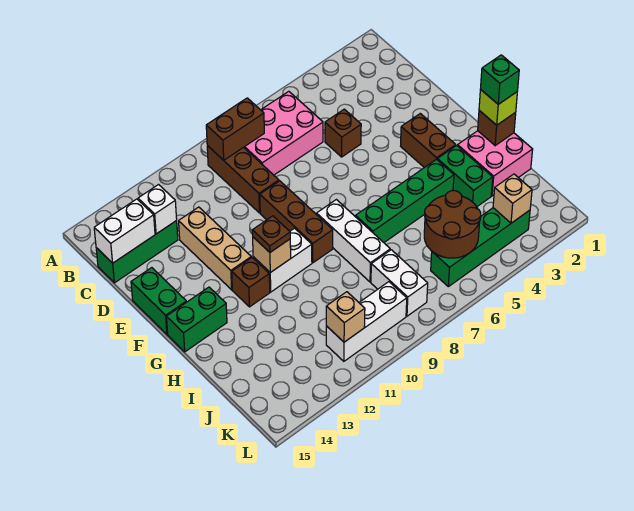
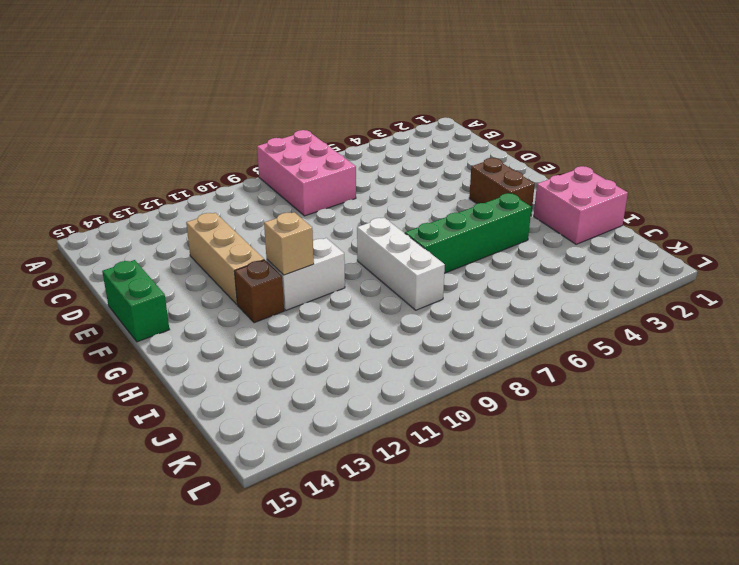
pink 2x3 brick [257,130,356,216] -> pink 2x3 brick turned to [244,91,323,175]
none -> brown 1x3 brick [207,146,279,213]
none -> green 1x3 brick [96,221,178,283]
none -> brown 1x1 brick [325,109,361,157]

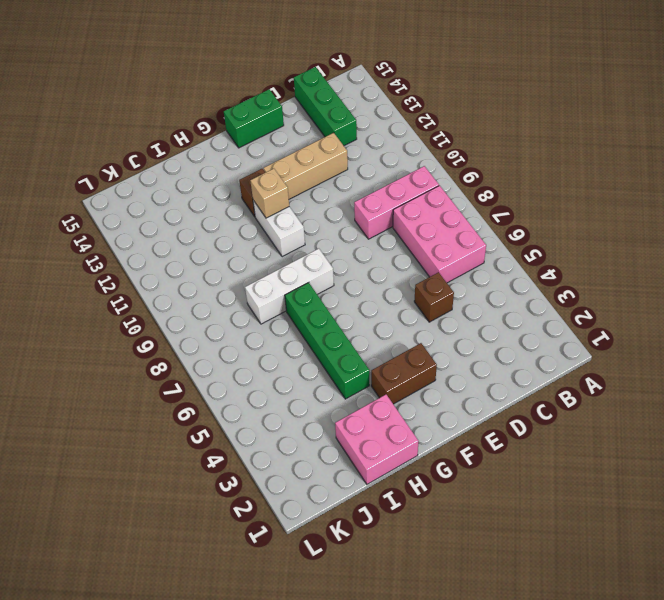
pink 1x3 brick [354,166,439,239] -> brown 1x3 brick [207,146,279,213]
none -> brown 1x3 brick [260,181,333,263]
none -> green 1x2 brick [167,287,227,352]
none -> green 1x2 brick [437,145,493,207]

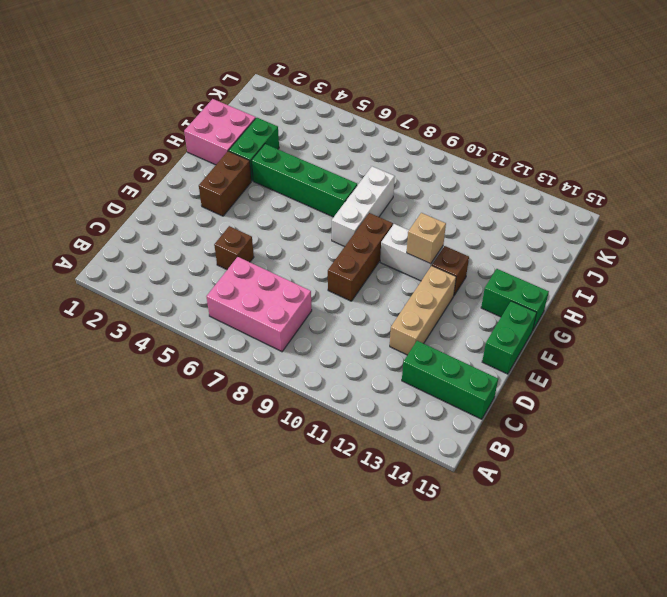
none -> brown 1x3 brick [207,146,279,213]
none -> white 1x2 brick [371,250,428,316]
none -> green 1x4 brick [431,208,530,287]

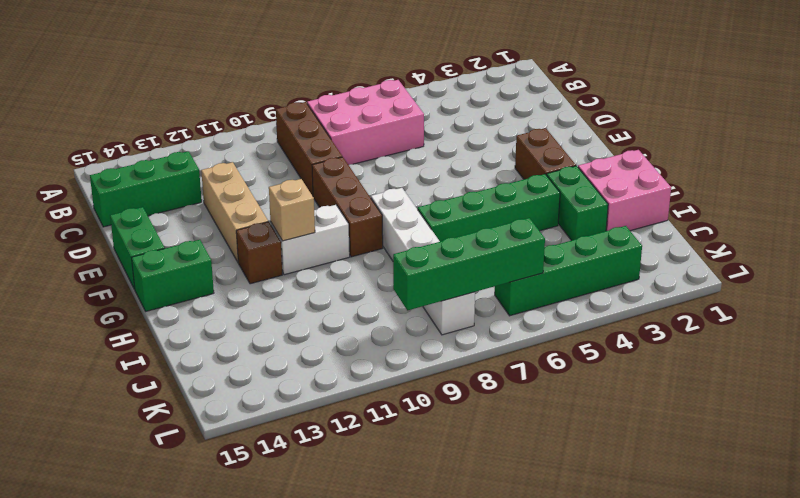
green 1x4 brick [393,218,545,310] -> brown 2x2 round brick [424,191,481,258]
none -> brown 1x1 brick [325,109,361,157]
none -> white 1x3 brick [326,282,407,361]
none -> brown 1x2 brick [206,98,264,160]

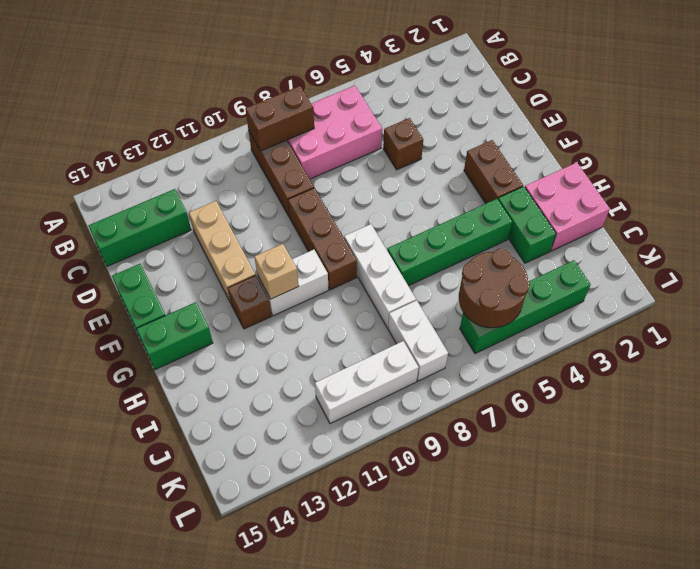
none -> white 1x1 brick [138,185,177,234]
none -> white 1x2 brick [94,199,155,263]
none -> brown 1x1 brick [478,110,516,146]

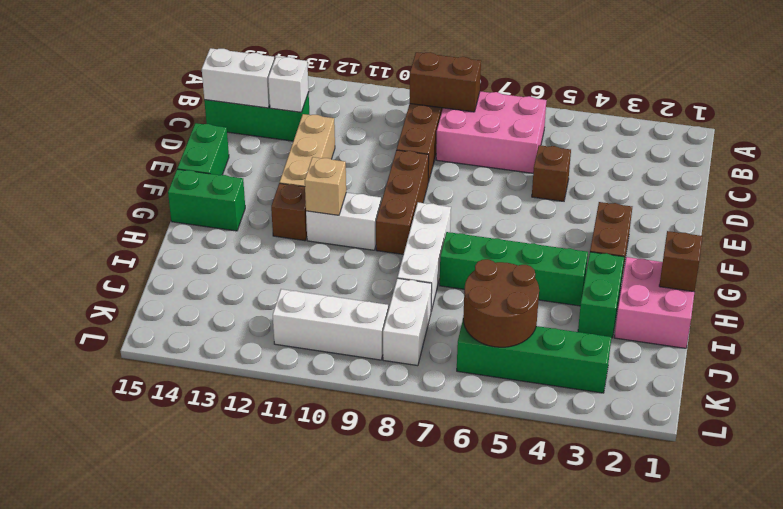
none -> tan 1x1 brick [493,174,532,223]
none -> tan 1x1 brick [326,292,365,342]
none -> brown 1x1 plate [252,216,290,252]

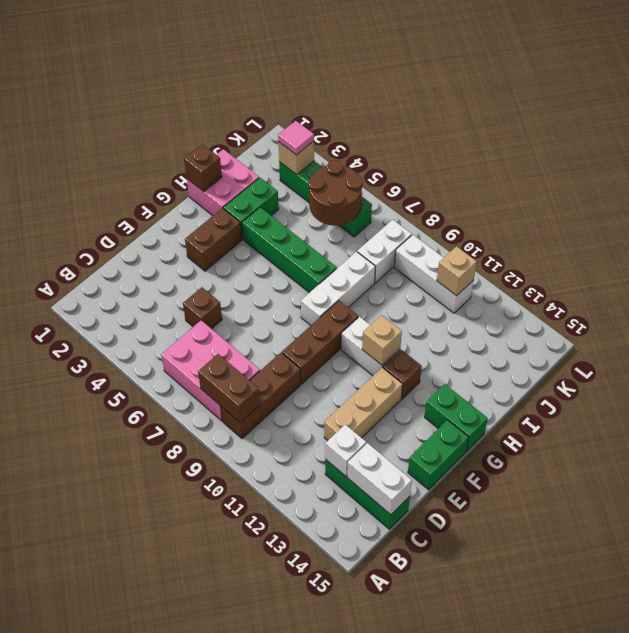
pink 1x1 tile [278,121,314,155] -> none
none -> brown 1x1 plate [252,216,290,252]
none -> lime 1x1 brick [479,90,517,125]
none -> green 1x1 brick [481,55,519,104]

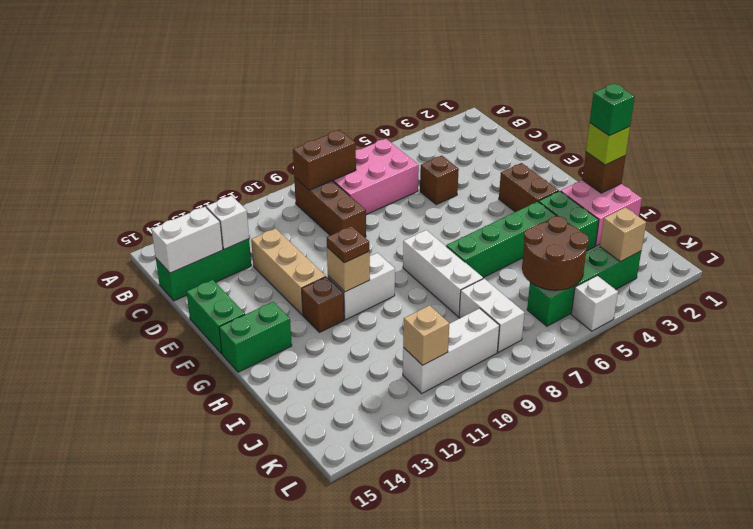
white 1x1 brick [571,276,618,331] -> none
none -> brown 1x3 brick [260,181,333,263]

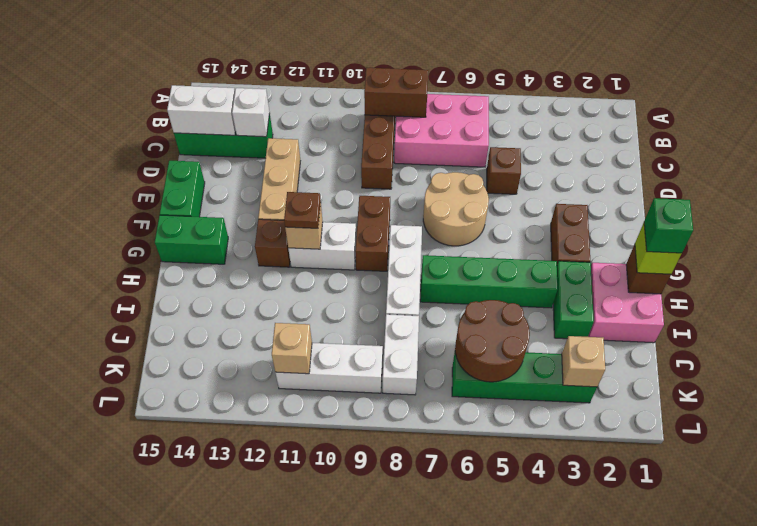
tan 2x2 round brick [423,172,489,246] -> none
brown 1x2 brick [355,196,390,271] -> brown 1x3 brick [260,181,333,263]

